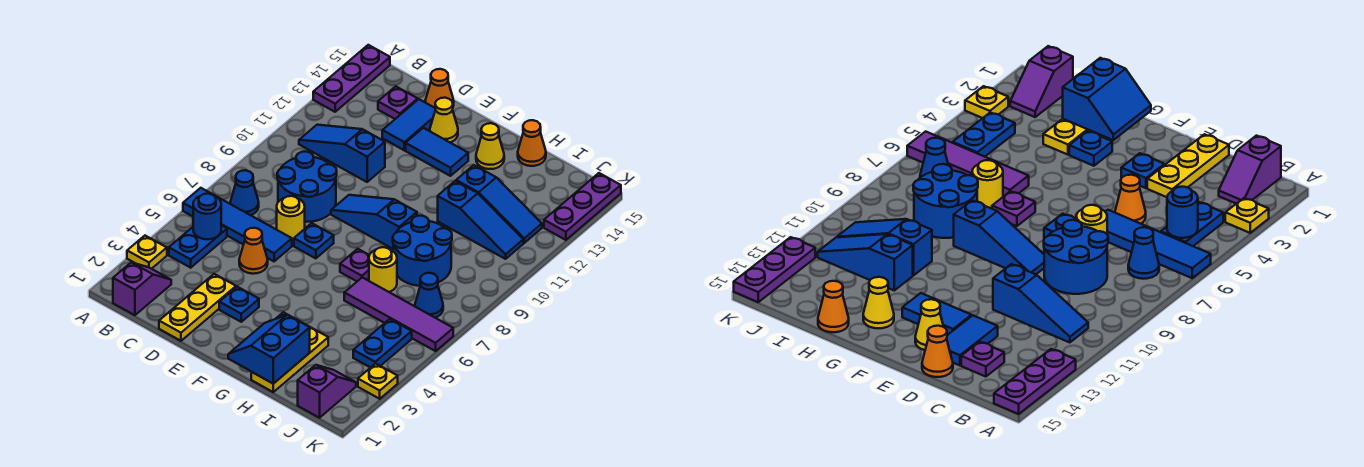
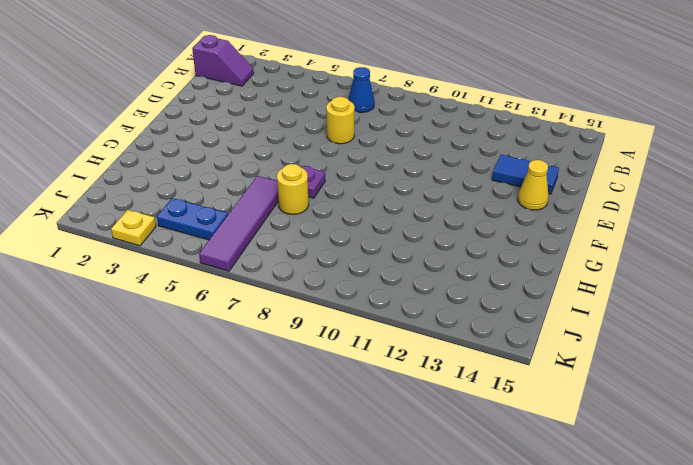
none -> yellow 1x1 plate [127,236,167,269]
none -> blue 1x4 tile [183,188,292,261]
none -> purple 1x3 plate [313,45,390,112]
none -> blue 1x2 plate [169,225,227,268]

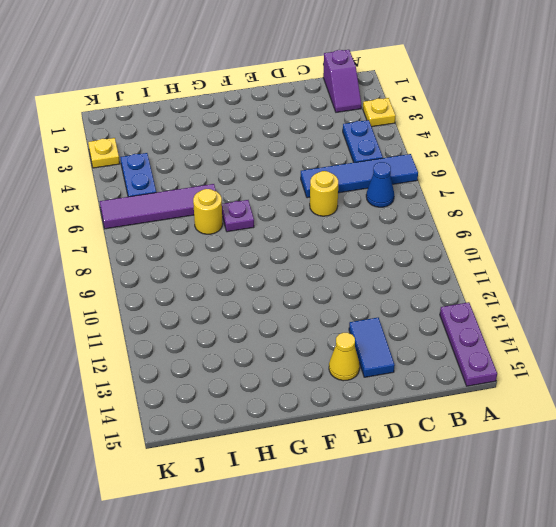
none -> blue 1x3 slope [299,125,385,182]
none -> blue 2x2 round brick [277,152,337,222]
none -> purple 1x1 plate [378,86,418,119]
none -> yellow 1x3 plate [159,274,236,341]

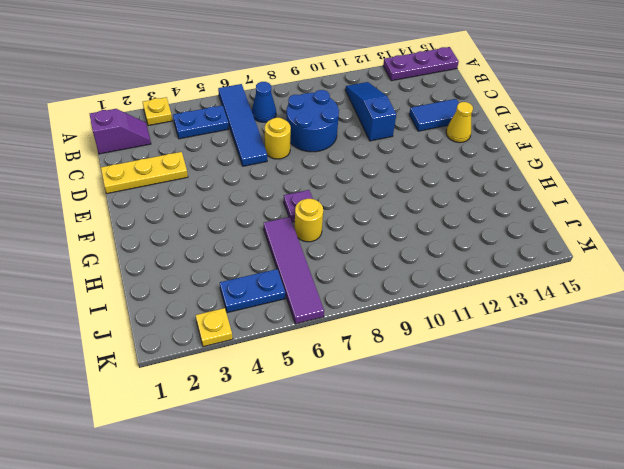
none -> purple 1x1 plate [378,86,418,119]
none -> orange 1x1 cone [239,228,268,274]
none -> orange 1x1 cone [425,69,454,108]
none -> blue 1x1 plate [219,287,259,322]

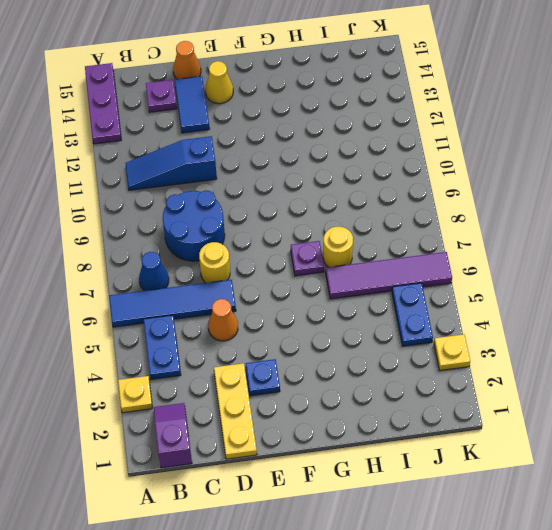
none -> blue 1x1 plate [294,223,334,258]
none -> blue 1x3 slope [331,195,417,249]
none -> blue 1x2 tile [406,128,468,176]
none -> blue 1x1 plate [1069,131,1112,166]

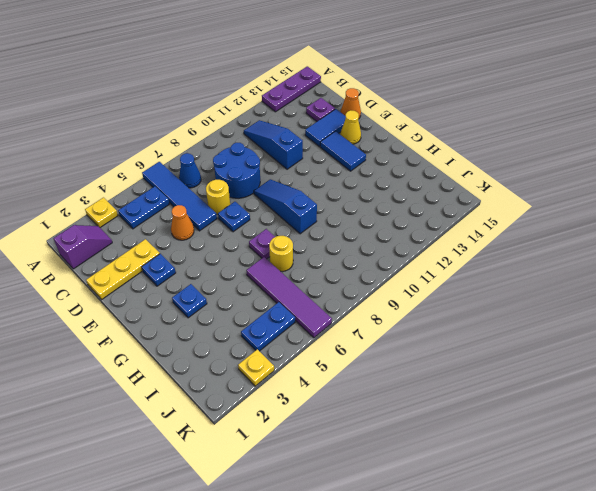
none -> yellow 1x1 cone [476,123,504,169]
none -> yellow 1x3 plate [251,326,328,392]
none -> blue 2x2 round brick [393,216,452,286]
none -> blue 1x3 slope [438,181,523,259]

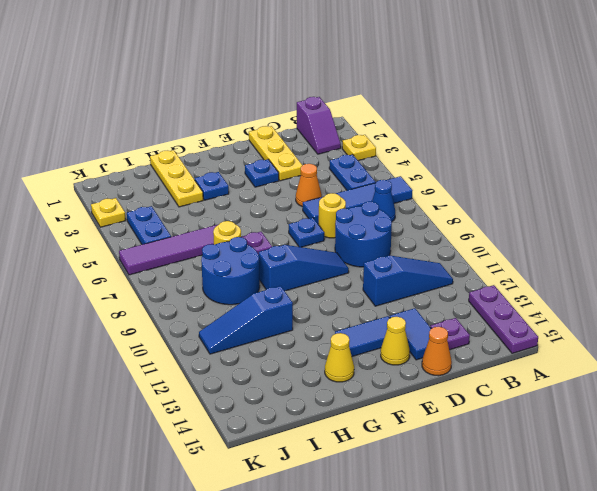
none -> blue 1x3 slope [456,165,542,243]
none -> orange 1x1 cone [518,120,546,166]
none -> purple 1x2 slope [298,365,356,418]
none -> blue 1x1 cone [415,273,443,318]

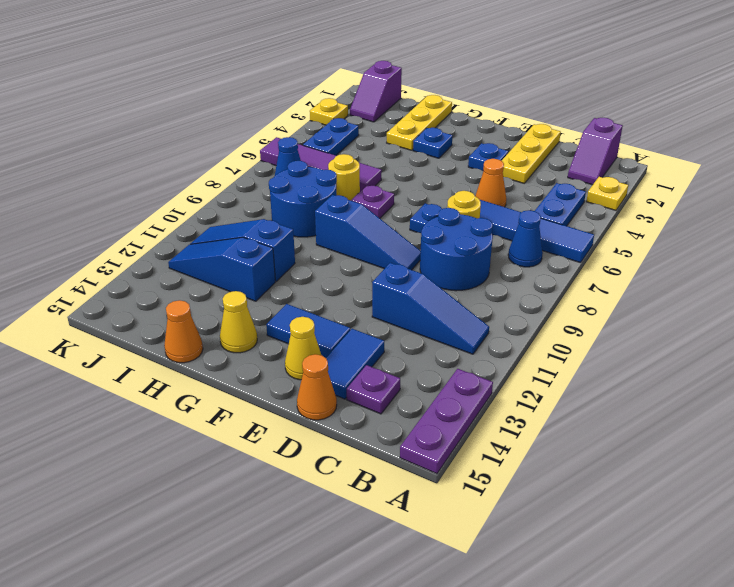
none -> purple 1x3 plate [544,173,621,240]
none -> blue 1x1 round brick [193,194,221,239]
none -> blue 2x2 slope [228,315,310,384]

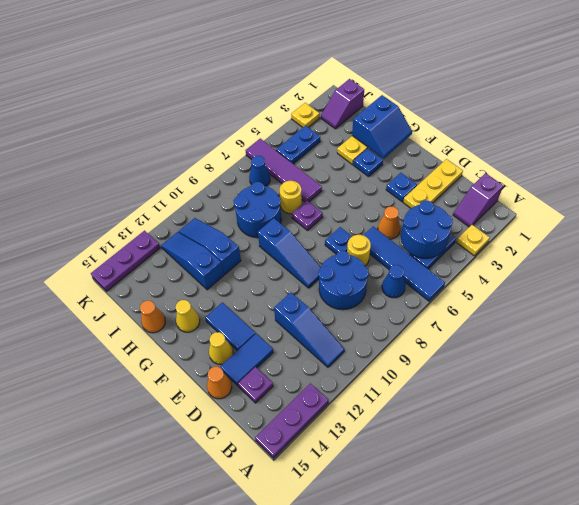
blue 2x2 round brick [401,201,453,258] -> blue 1x1 round brick [193,194,221,239]

